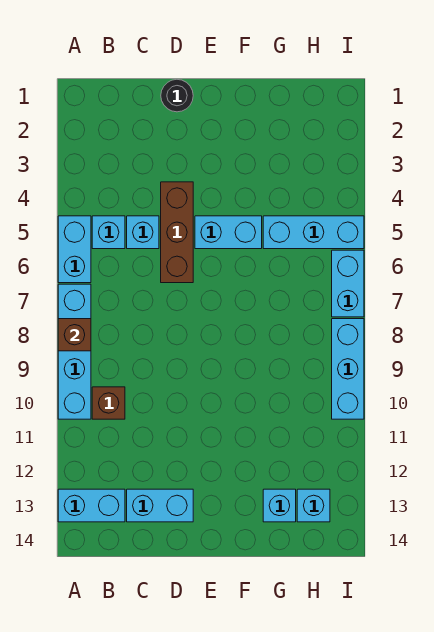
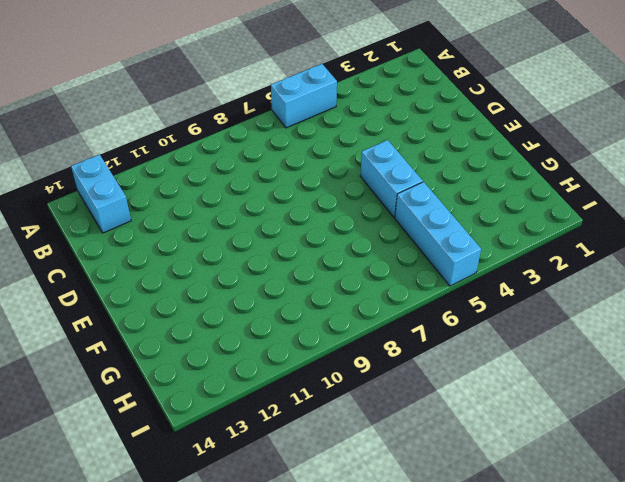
none -> cyan 1x4 brick [58,284,91,419]
none -> cyan 1x1 brick [92,216,125,249]
none -> brown 1x1 brick [92,387,125,419]

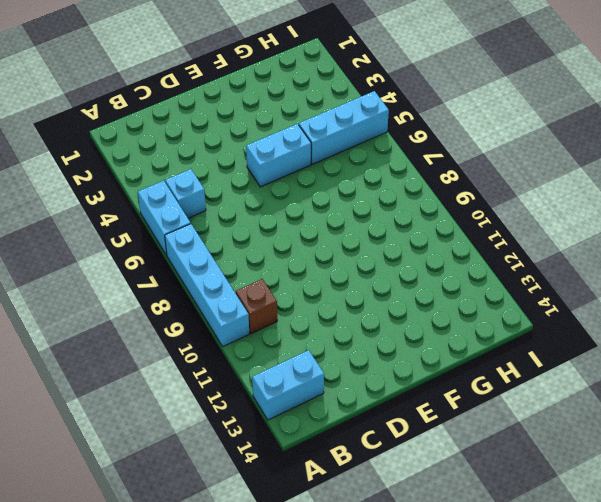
none -> cyan 1x1 brick [127,216,159,249]
none -> cyan 1x2 brick [127,489,193,522]
none -> black 1x1 round brick [161,79,193,112]

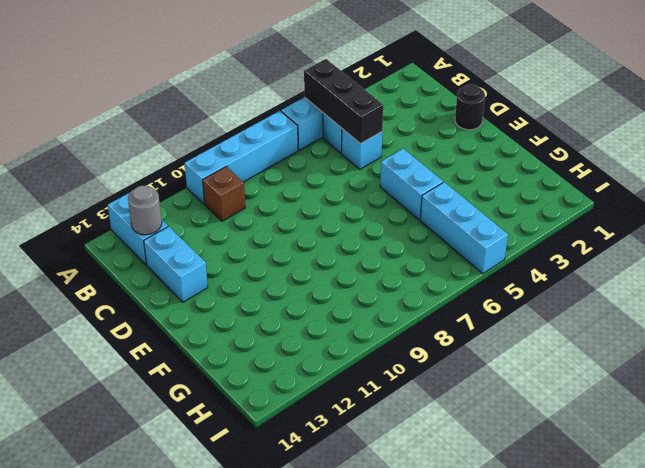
black 1x3 brick [304,59,383,144] -> none
grey 1x1 round brick [128,186,162,235] -> none
none -> brown 1x3 brick [161,182,193,283]
none -> cyan 1x1 brick [263,489,296,522]
none -> cyan 1x1 brick [297,489,330,522]

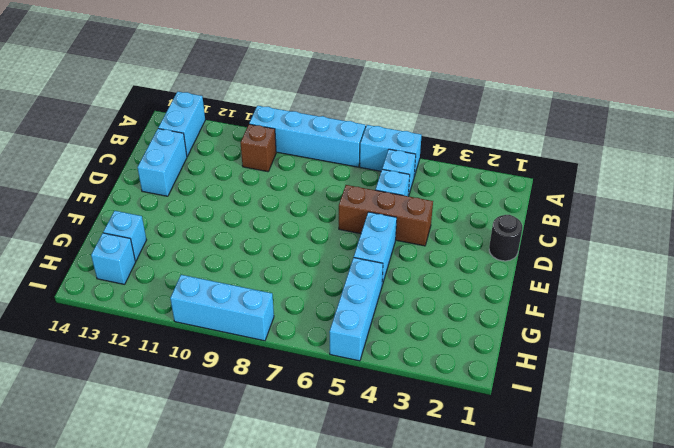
none -> cyan 1x2 brick [332,250,364,317]
none -> brown 1x1 brick [58,319,91,351]

